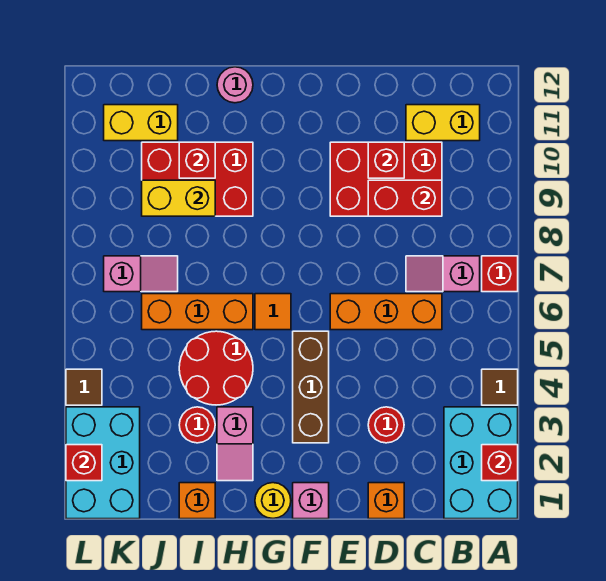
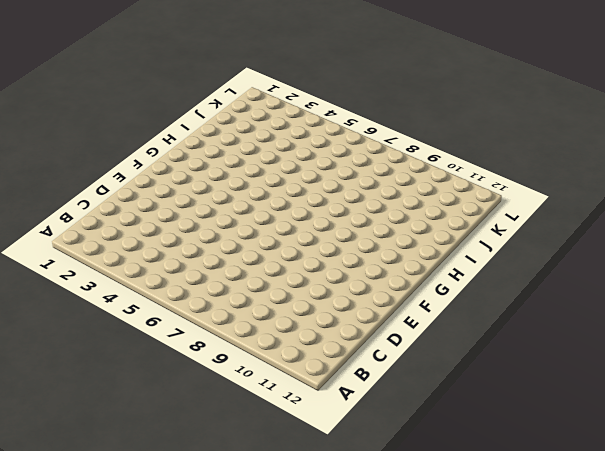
none -> cyan 2x3 brick [444,407,518,519]
none -> brown 1x1 tile [482,369,518,405]
none -> red 1x1 brick [482,256,518,292]
none -> pink 1x2 slope [406,256,480,292]

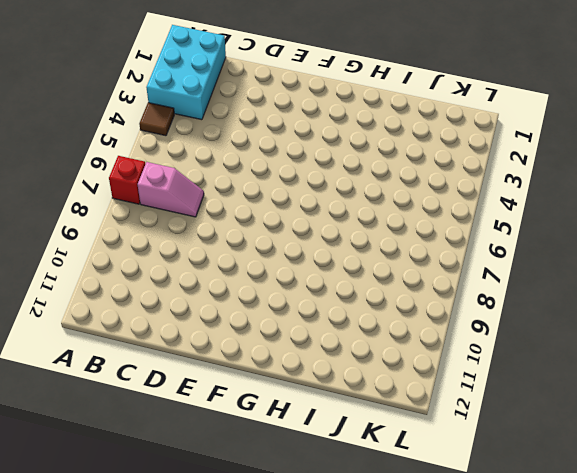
none -> yellow 1x2 brick [406,105,480,141]
none -> orange 1x3 brick [330,294,442,330]
none -> red 2x3 brick [330,142,442,216]
none -> orange 1x1 brick [368,483,404,519]

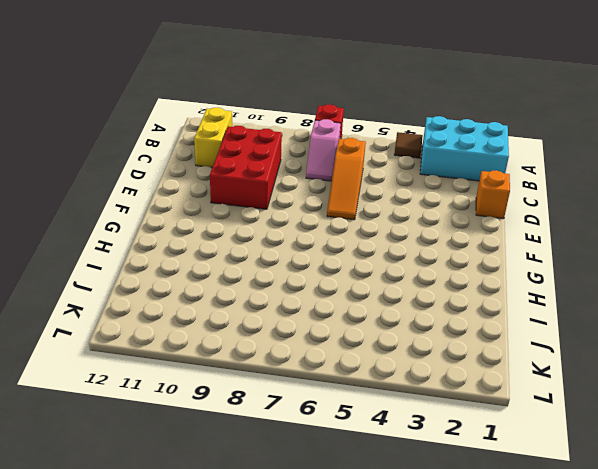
orange 1x3 slope [327,138,366,220] -> orange 1x3 brick [330,294,442,330]
none -> red 1x1 round brick [368,407,404,443]
none -> pink 1x1 brick [293,483,329,519]
none -> brown 1x3 brick [293,331,329,443]
none -> yellow 1x1 round brick [255,483,291,518]

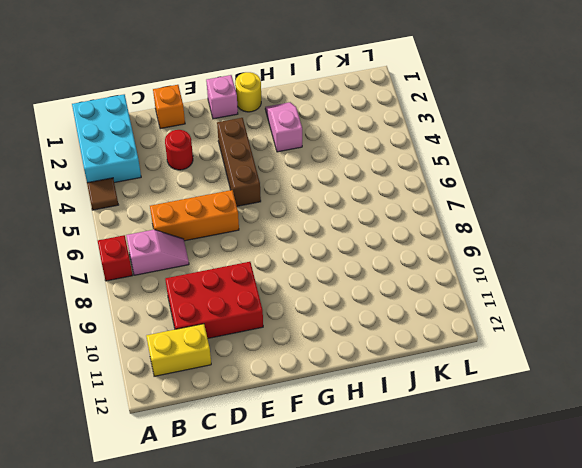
none -> orange 1x1 tile [255,294,291,330]
none -> red 2x2 round brick [179,331,253,405]
none -> orange 1x3 brick [142,294,253,330]
none -> red 2x3 brick [142,142,253,216]

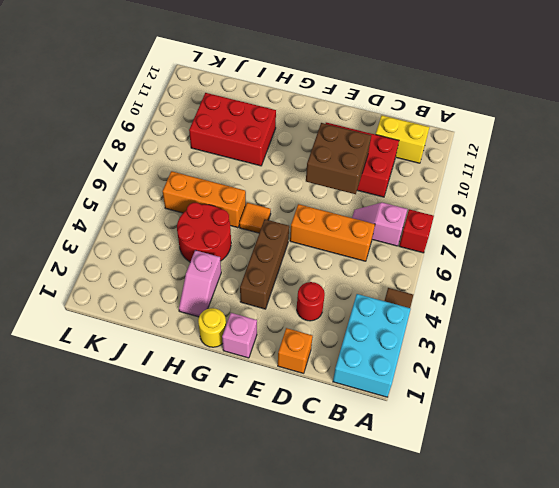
brown 2x2 brick [306,123,371,194] -> red 1x2 brick [368,180,442,216]
none -> pink 1x1 round brick [217,67,253,103]
none -> orange 1x1 brick [179,483,215,519]
none -> red 1x1 round brick [179,407,215,443]
none -> pink 1x2 slope [104,256,178,292]

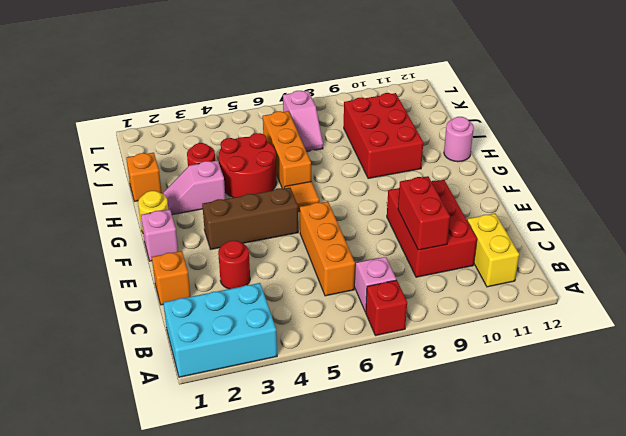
none -> brown 1x1 tile [482,369,518,405]
none -> yellow 1x2 brick [104,105,178,141]
none -> cyan 2x3 brick [66,407,140,519]
none -> brown 1x1 tile [66,369,102,405]

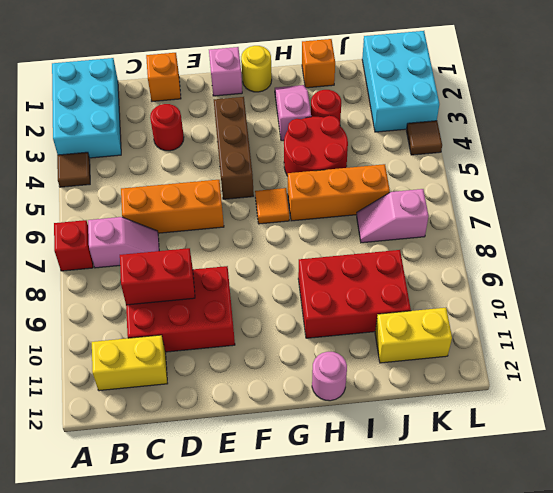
none -> red 1x1 brick [482,445,518,481]
none -> red 1x1 brick [368,142,404,178]
none -> yellow 1x2 brick [142,180,215,216]
none -> red 1x1 brick [179,142,215,178]

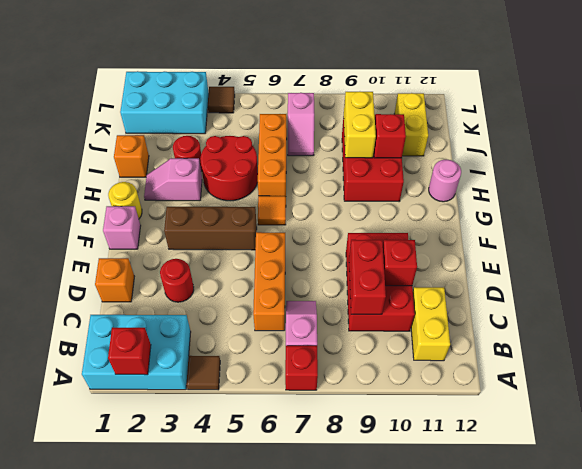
none -> red 1x1 brick [66,445,102,481]

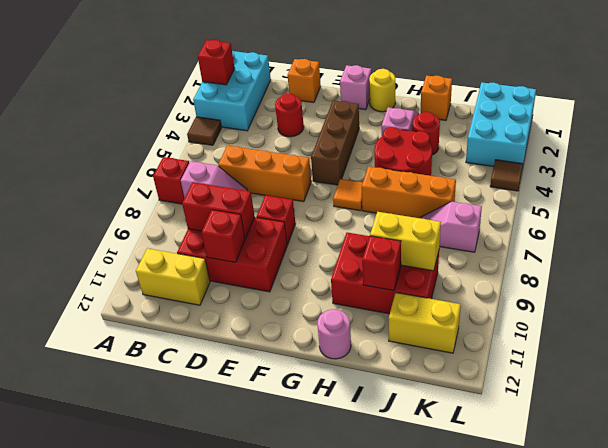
red 1x1 brick [257,195,296,245] -> red 1x1 brick moved to [66,445,102,481]

